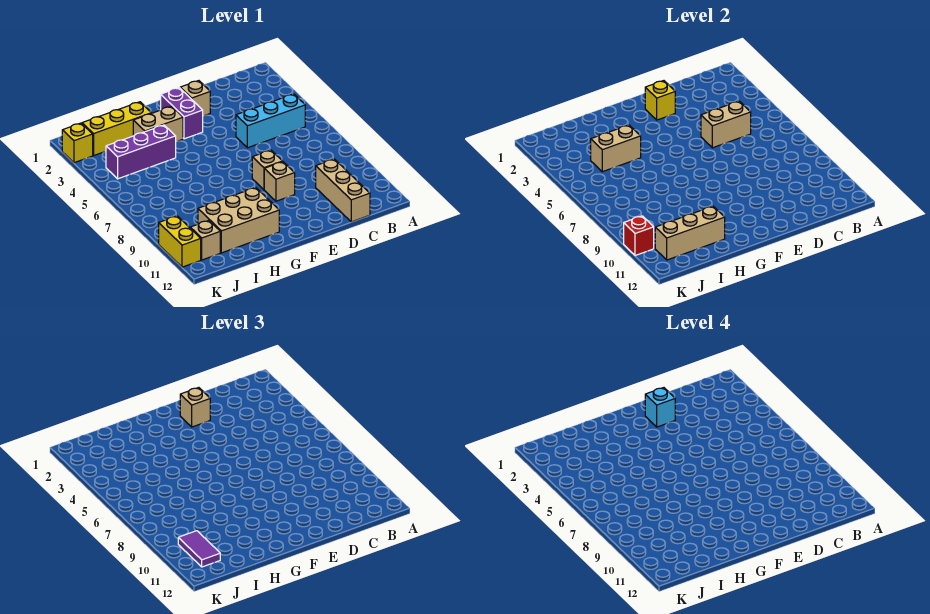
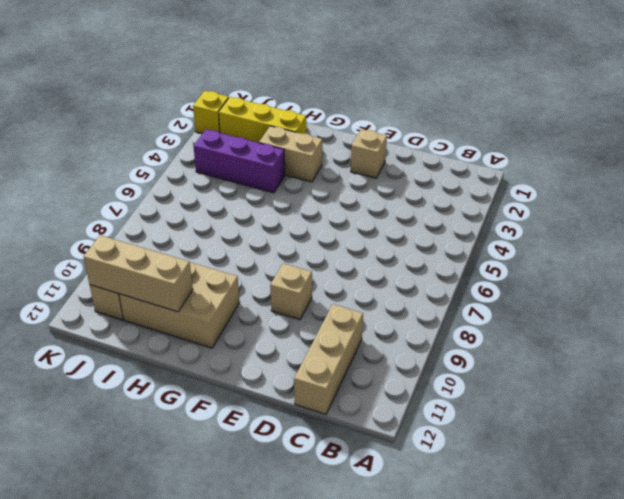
none -> cyan 1x3 brick [236,94,305,148]
none -> tan 1x1 brick [252,150,283,190]
none -> purple 1x2 brick [161,88,203,139]

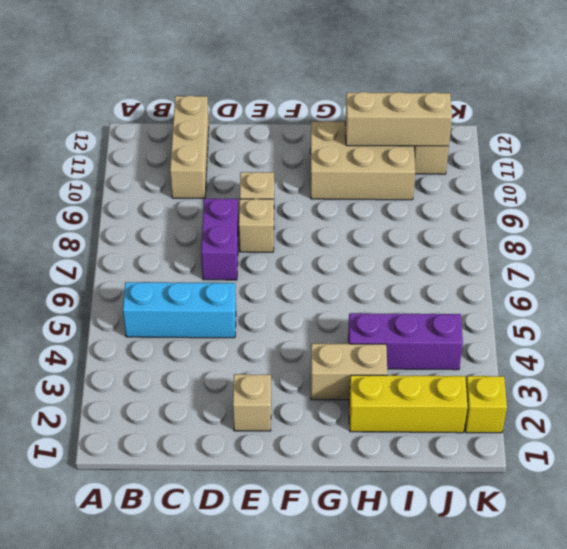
purple 1x2 brick [201,199,239,280] -> purple 1x2 brick moved to [161,88,203,139]
none -> yellow 1x2 brick [159,216,201,267]
none -> tan 1x2 brick [701,101,751,148]
none -> yellow 1x1 brick [645,81,675,120]

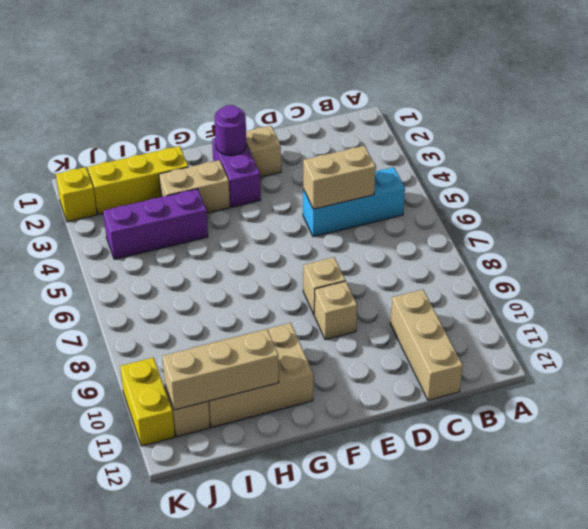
purple 1x1 round brick [215,105,246,156] -> none
none -> yellow 1x1 brick [645,81,675,120]
none -> tan 1x2 brick [591,125,641,172]
none -> red 1x1 brick [624,216,654,256]

